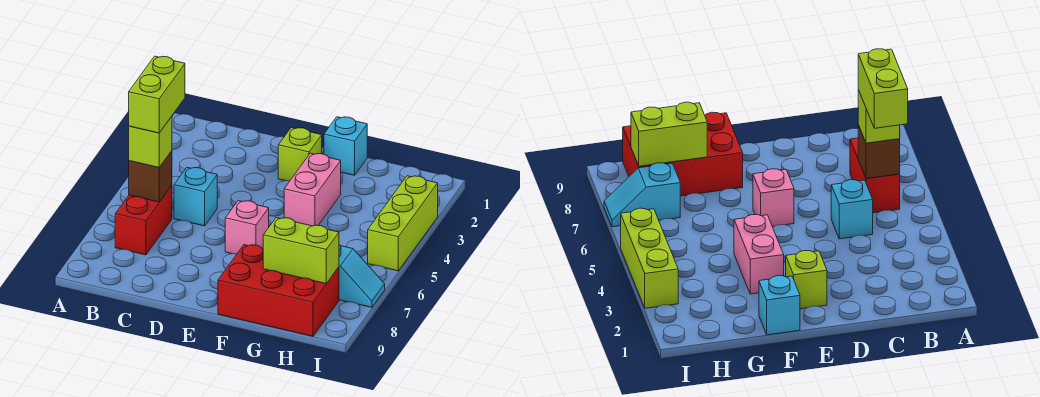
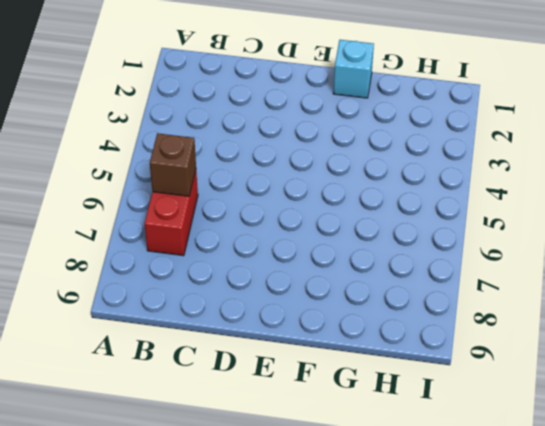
none -> cyan 1x1 brick [174,167,217,226]
none -> lime 1x1 brick [278,128,322,181]
none -> pink 1x1 brick [225,201,269,254]

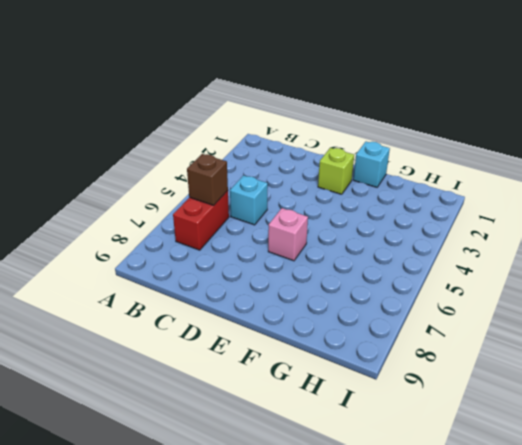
none -> pink 1x2 brick [284,153,341,226]
none -> red 2x3 brick [218,245,339,336]
none -> cyan 1x2 slope [339,245,385,307]

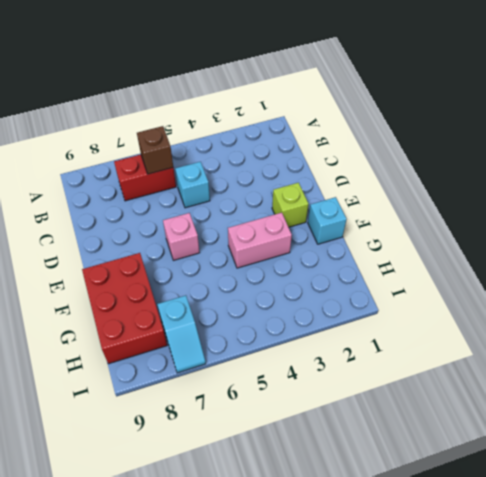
none -> lime 1x3 brick [368,176,438,271]
none -> lime 1x2 brick [263,218,339,284]
none -> lime 1x1 brick [129,116,172,167]

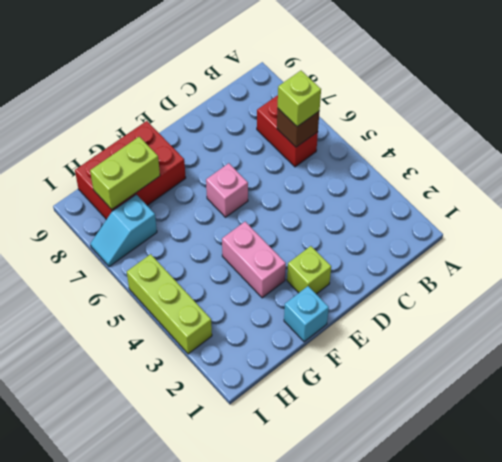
none -> cyan 1x1 brick [174,167,217,226]
none -> lime 1x2 brick [129,56,185,133]

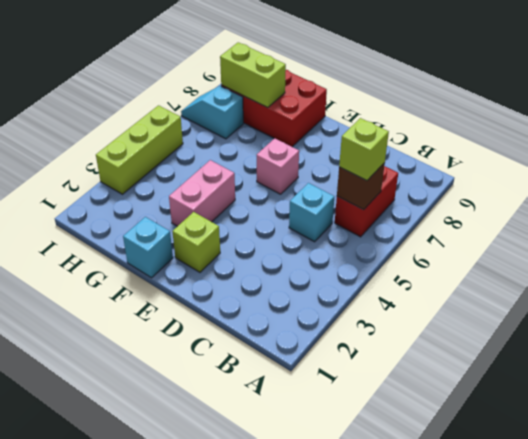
none -> lime 1x2 brick [129,56,185,133]

